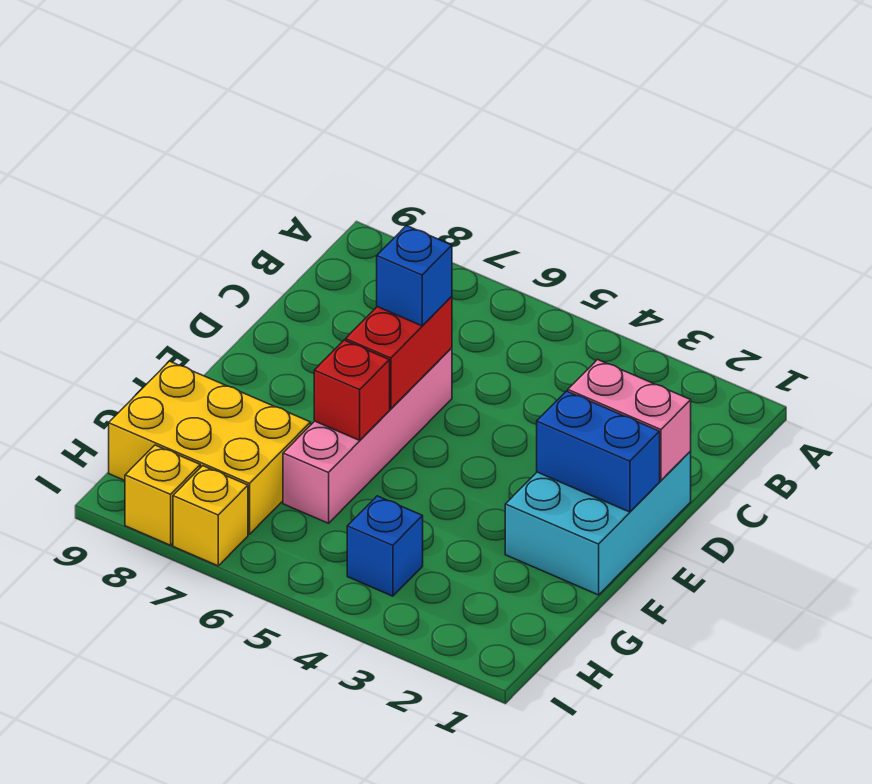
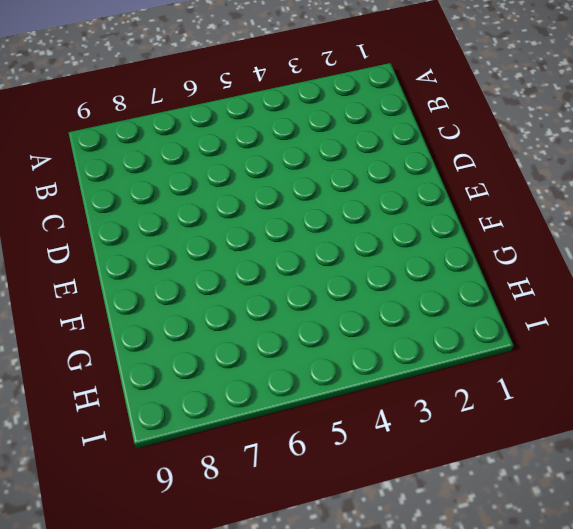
none -> cyan 2x3 brick [505,451,691,595]
none -> pink 1x4 brick [283,348,452,523]

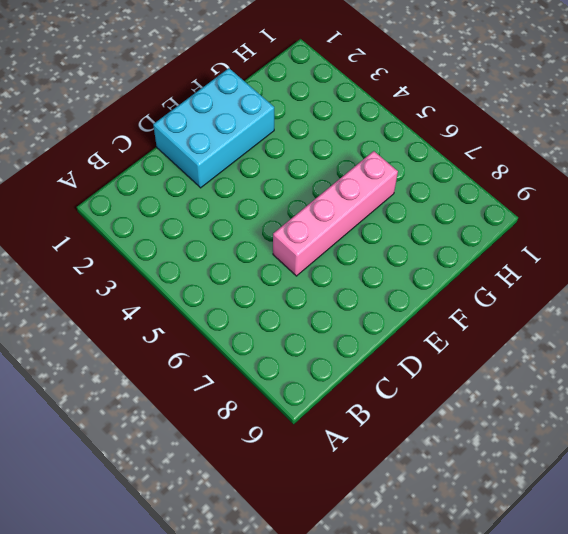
none -> yellow 2x3 brick [109,361,311,534]
none -> blue 1x1 brick [347,496,423,596]

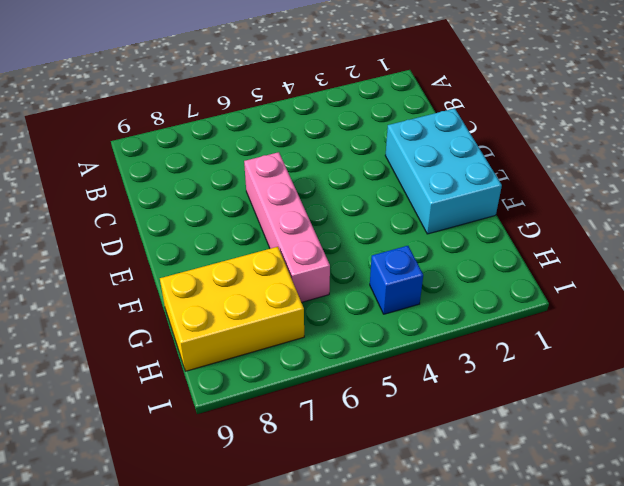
none -> yellow 1x1 brick [173,466,248,566]
none -> yellow 1x1 brick [125,445,200,545]

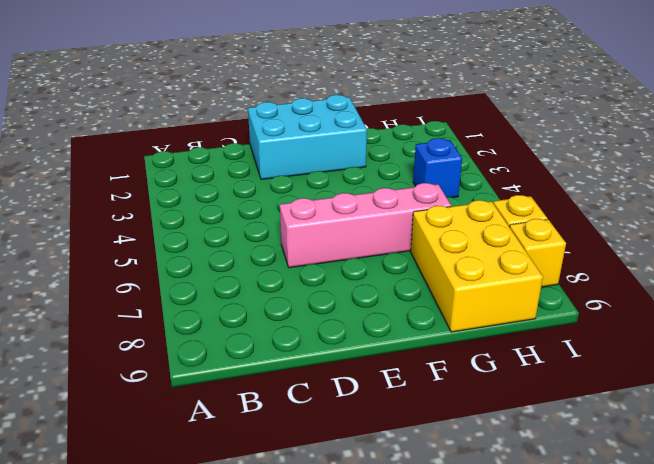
none -> pink 1x2 brick [568,360,691,480]
none -> red 1x2 brick [346,296,452,409]

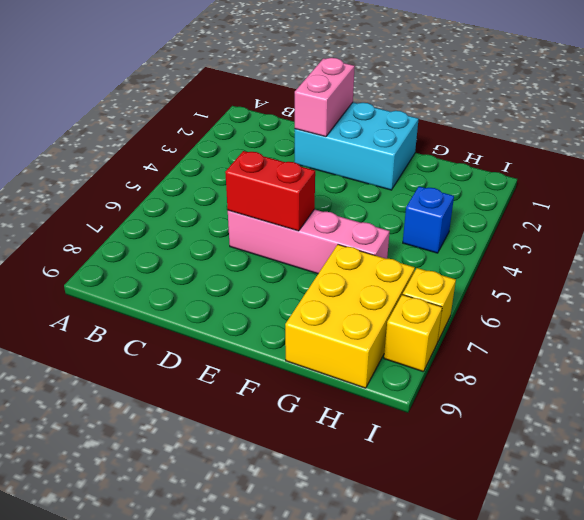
none -> blue 1x2 brick [537,391,660,512]
none -> red 1x1 brick [314,340,390,440]

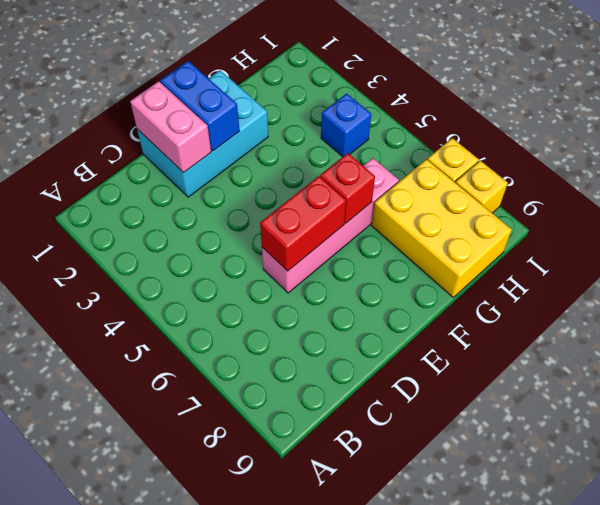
none -> blue 1x1 brick [377,226,452,326]

